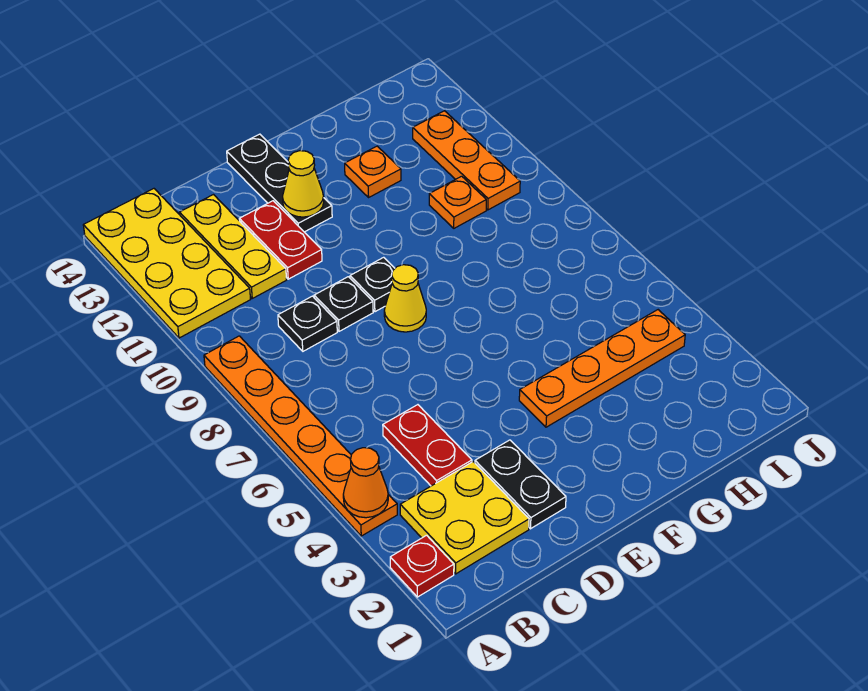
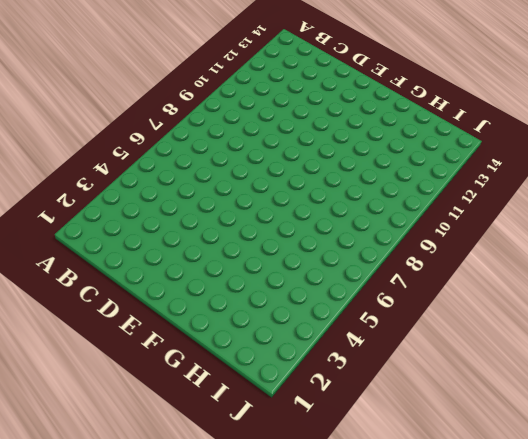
none -> red 1x1 plate [390,535,454,597]
none -> orange 1x6 plate [204,336,397,536]
none -> yellow 2x4 plate [83,189,251,338]

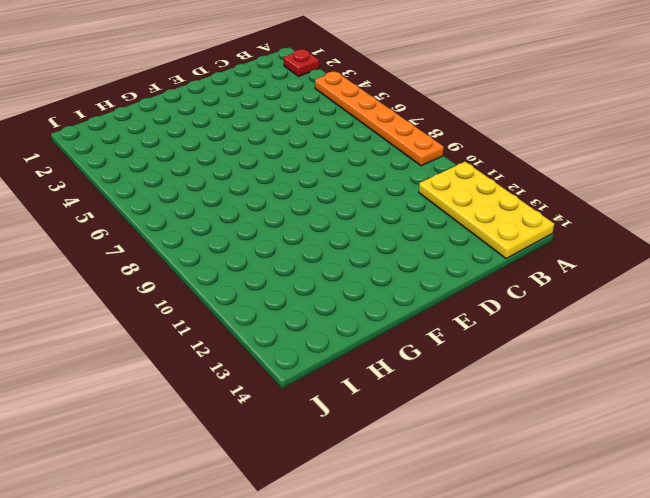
none -> yellow 2x2 plate [400,462,529,574]
none -> red 1x2 plate [383,405,472,486]
none -> black 1x1 plate [278,296,337,351]

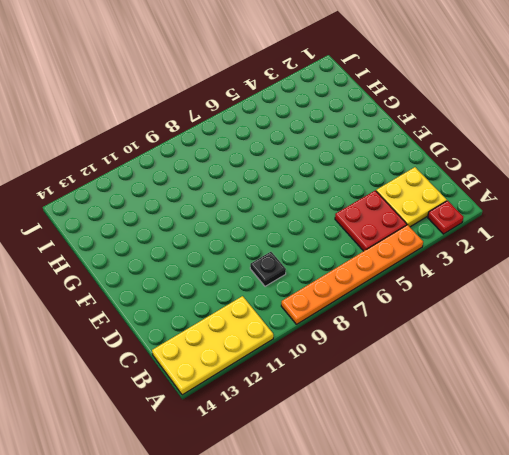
red 2x2 plate [335,191,407,251] -> red 1x2 plate [383,405,472,486]
none -> yellow 1x3 plate [180,195,287,298]
none -> black 1x2 plate [475,440,566,529]
none -> black 1x1 plate [314,277,373,331]

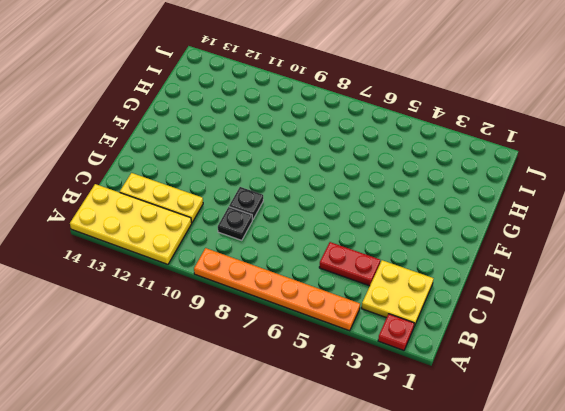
none -> black 1x2 plate [475,440,566,529]
none -> red 1x2 plate [239,201,322,279]
none -> yellow 1x1 cone [384,265,426,332]

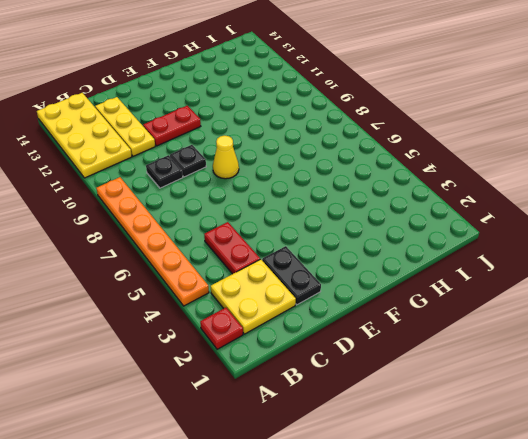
red 1x2 plate [143,106,201,146] -> red 1x2 plate turned to [239,201,322,279]
none -> black 1x1 plate [350,257,395,312]
none -> black 1x3 plate [227,134,332,232]
none -> orange 1x4 plate [519,310,685,427]

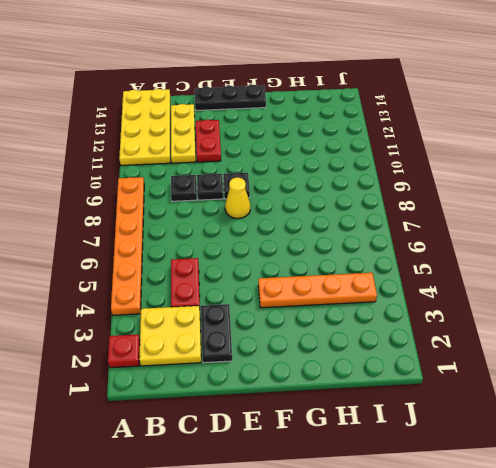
black 1x3 plate [195,85,266,110] -> black 1x3 plate turned to [227,134,332,232]
none -> orange 1x1 plate [345,146,401,197]
none -> orange 1x1 plate [429,176,486,228]
none -> orange 1x3 plate [413,111,520,210]

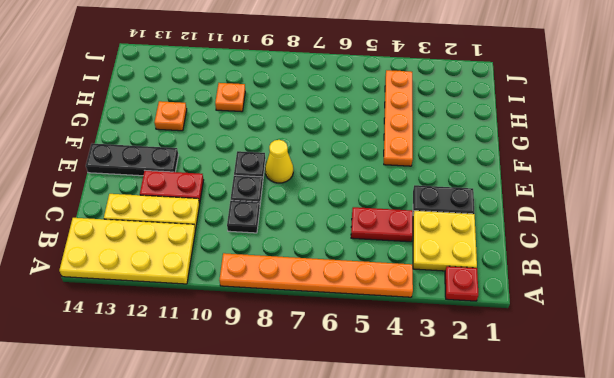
none -> orange 1x3 plate [413,111,520,210]
none -> orange 1x1 cone [343,448,388,518]
none -> yellow 1x1 cone [283,151,324,217]

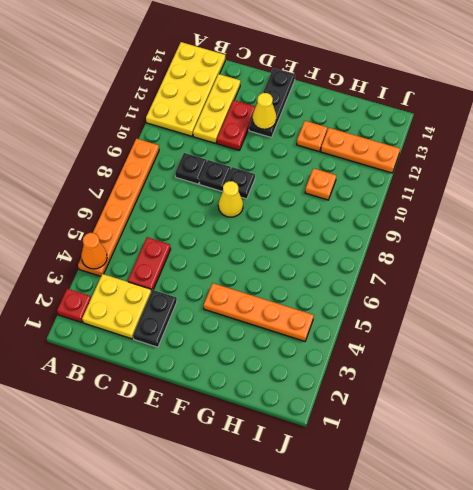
orange 1x3 plate [321,128,400,173] -> orange 1x3 plate turned to [413,111,520,210]

